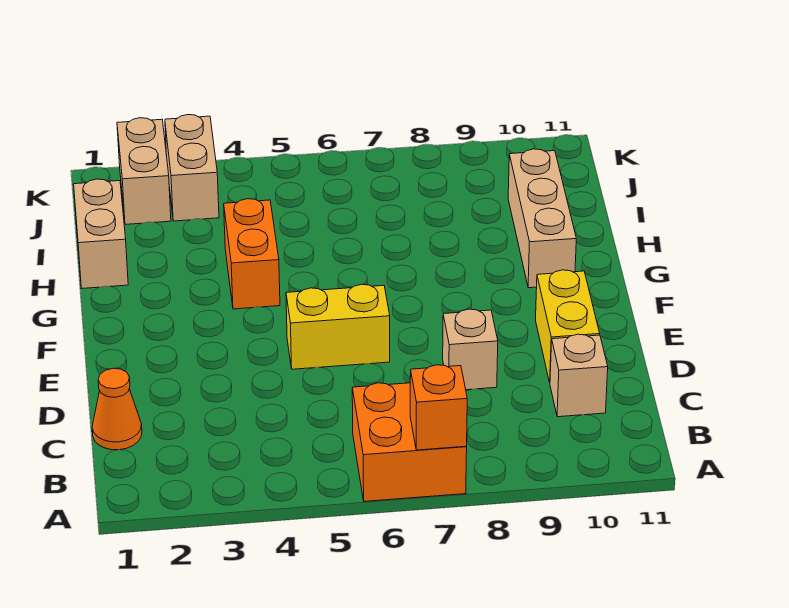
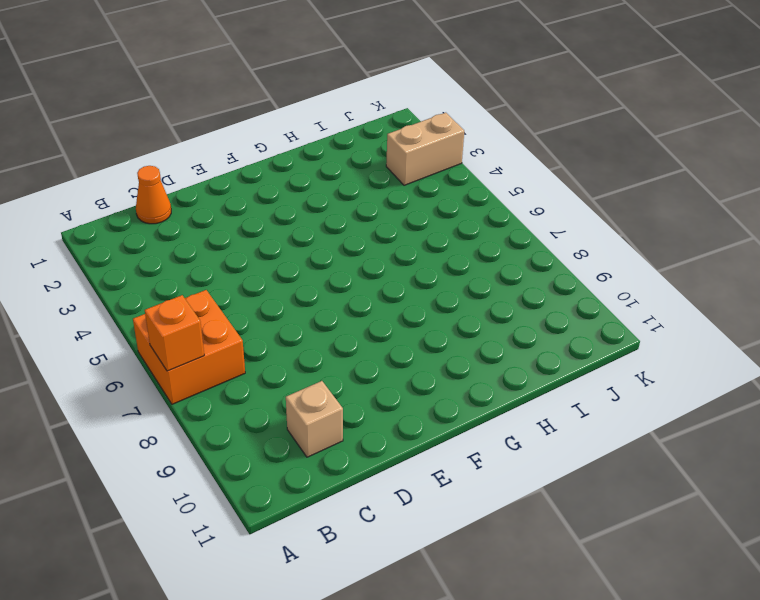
none -> tan 1x1 brick [443,309,498,390]
none -> yellow 1x2 brick [536,270,600,382]
none -> yellow 1x2 brick [286,284,390,369]

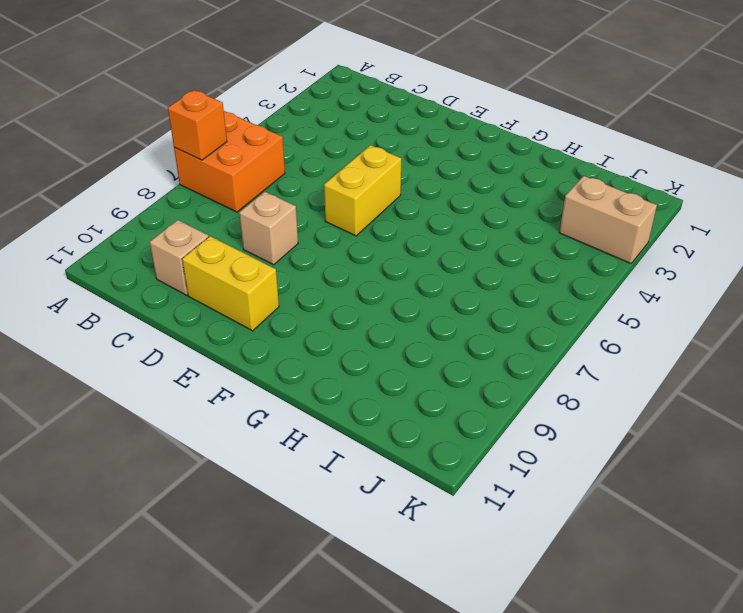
none -> orange 1x1 cone [92,368,142,450]
none -> orange 1x2 brick [224,199,280,309]
none -> tan 1x3 brick [508,149,576,288]

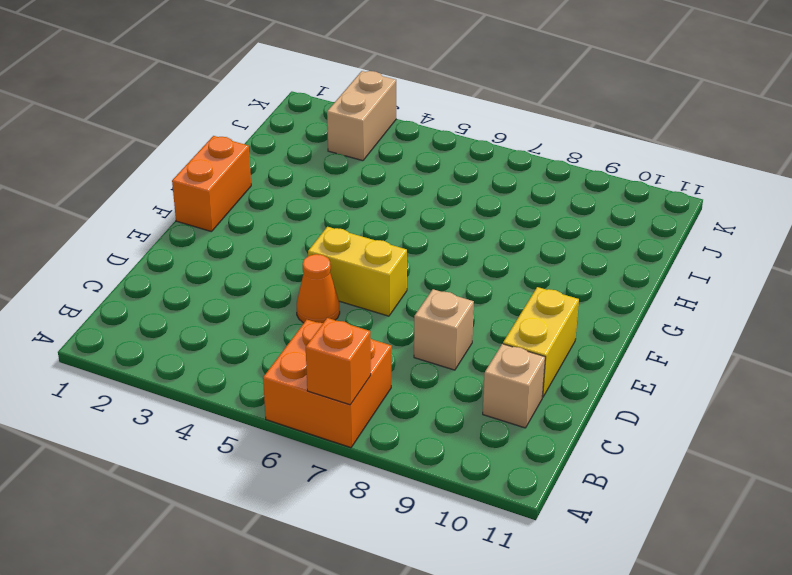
orange 1x1 cone [297,254,340,323] -> orange 1x1 cone moved to [92,368,142,450]
orange 1x2 brick [172,136,251,232] -> orange 1x2 brick moved to [224,199,280,309]
none -> tan 1x3 brick [508,149,576,288]
none -> tan 1x2 brick [74,179,128,288]
none -> tan 1x2 brick [117,118,171,224]

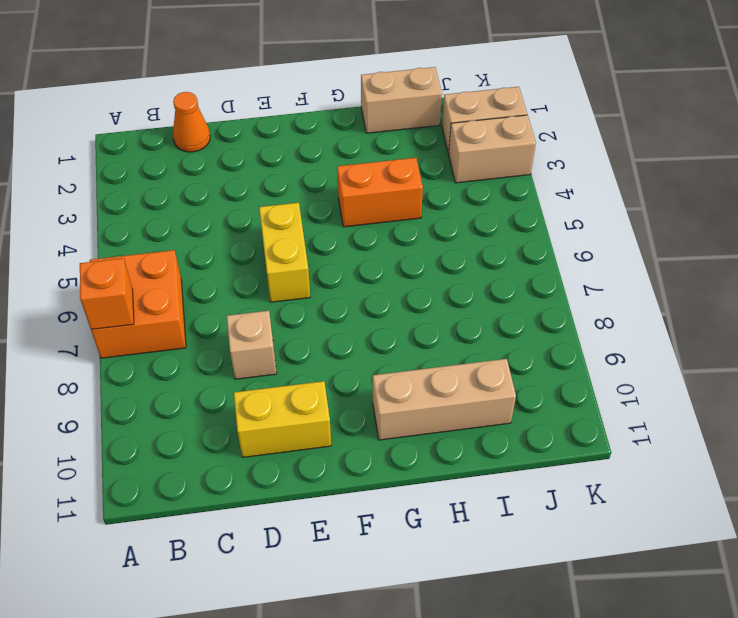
none -> tan 1x1 brick [550,334,608,417]

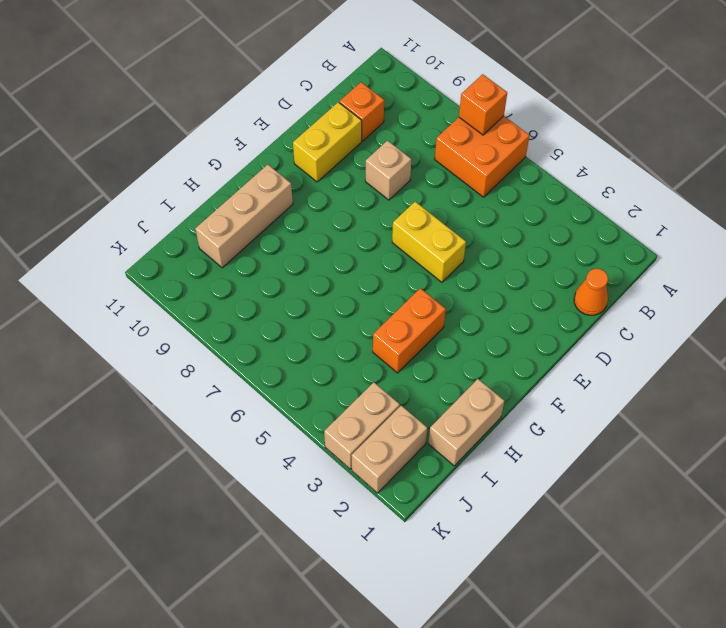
orange 1x1 brick [339,82,384,141] -> tan 1x1 brick [550,334,608,417]

